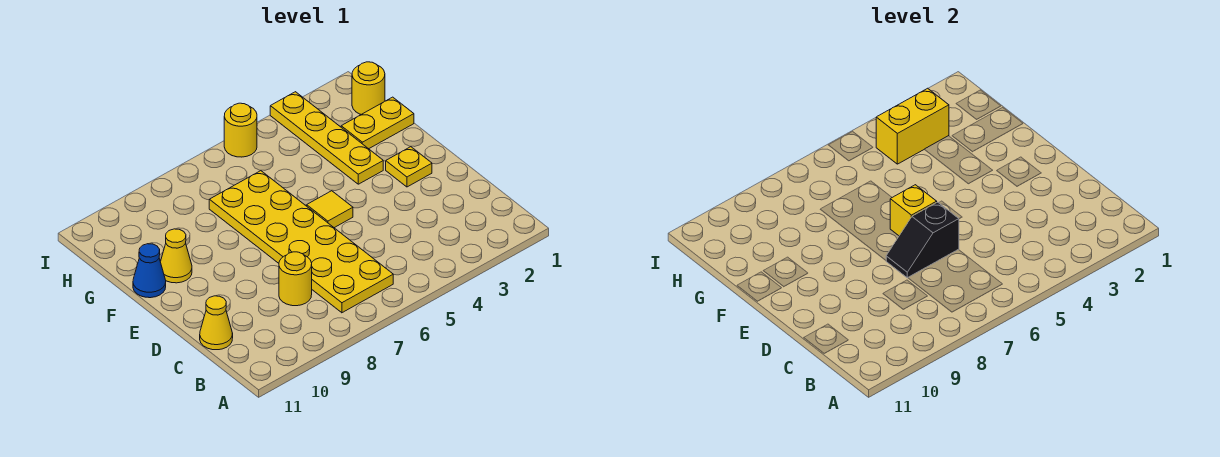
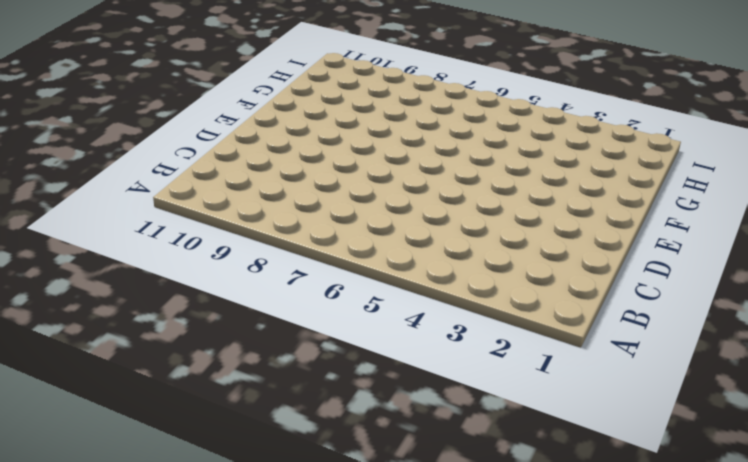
none -> yellow 2x6 plate [209,171,393,313]
none -> yellow 1x1 round brick [279,252,312,306]
none -> yellow 1x1 cone [200,296,233,350]

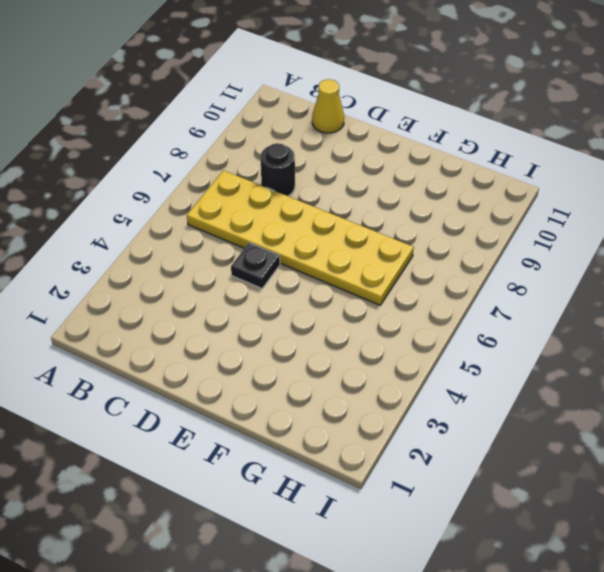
black 1x1 round brick [261,143,295,196] -> yellow 1x1 round brick [279,252,312,306]
black 1x1 plate [231,243,280,289] -> none
none -> yellow 1x1 plate [386,147,432,187]
none -> yellow 1x1 tile [307,191,353,228]
none -> yellow 1x4 plate [270,92,383,184]

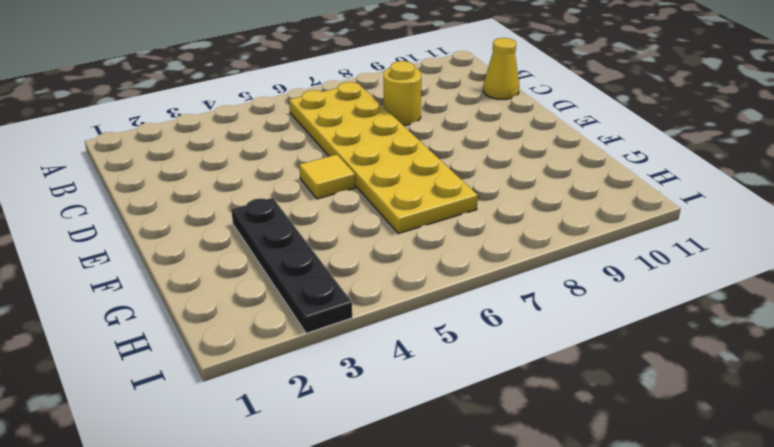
black 1x4 plate [231,198,352,333] -> yellow 1x4 plate [270,92,383,184]
none -> yellow 1x1 plate [386,147,432,187]
none -> yellow 1x1 cone [160,229,192,283]
none -> blue 1x1 cone [133,244,166,298]

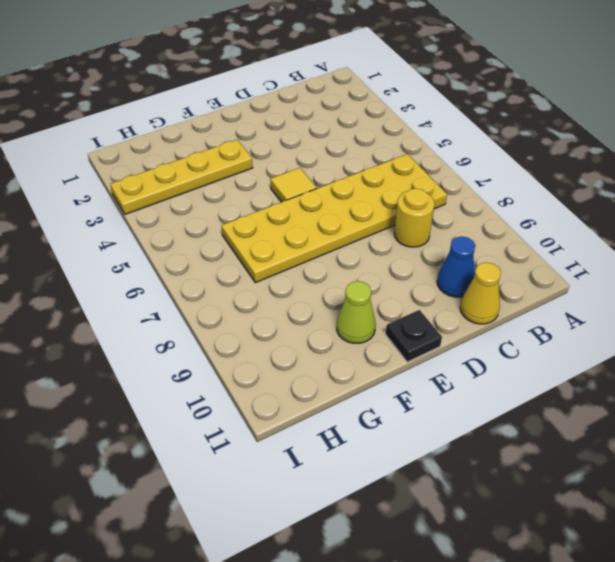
blue 1x1 cone [437,236,475,297] -> blue 1x1 cone moved to [133,244,166,298]
black 1x1 plate [386,310,442,362] -> none
lime 1x1 cone [337,281,376,343] -> yellow 1x1 cone [160,229,192,283]
none -> yellow 1x1 plate [386,147,432,187]
none -> yellow 1x2 plate [341,97,414,149]
none -> yellow 1x1 round brick [352,62,385,114]

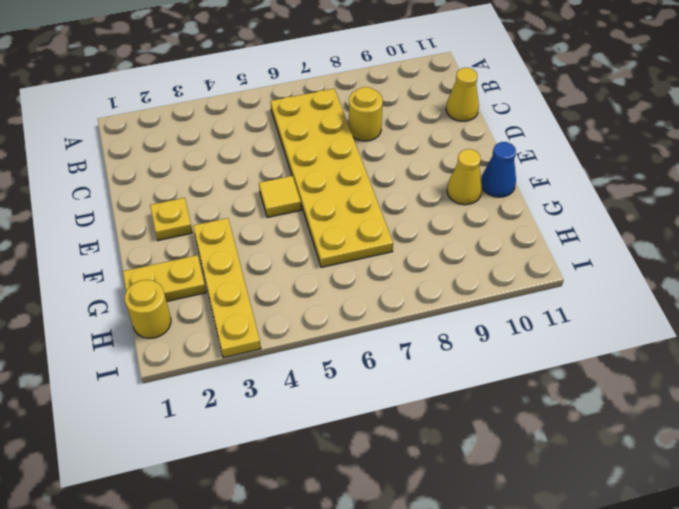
none -> yellow 1x1 round brick [224,103,257,157]
none -> black 1x2 slope [886,202,959,278]
none -> yellow 1x1 brick [890,185,937,236]

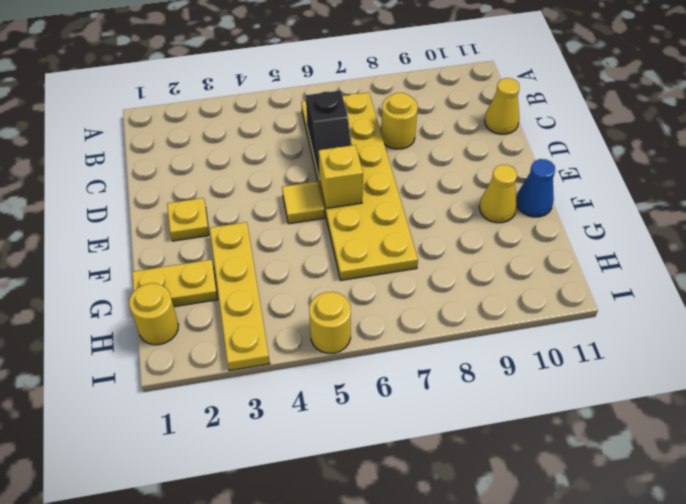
black 1x2 slope [306,90,352,179] -> black 1x2 slope turned to [886,202,959,278]
none -> yellow 1x2 brick [876,88,949,164]

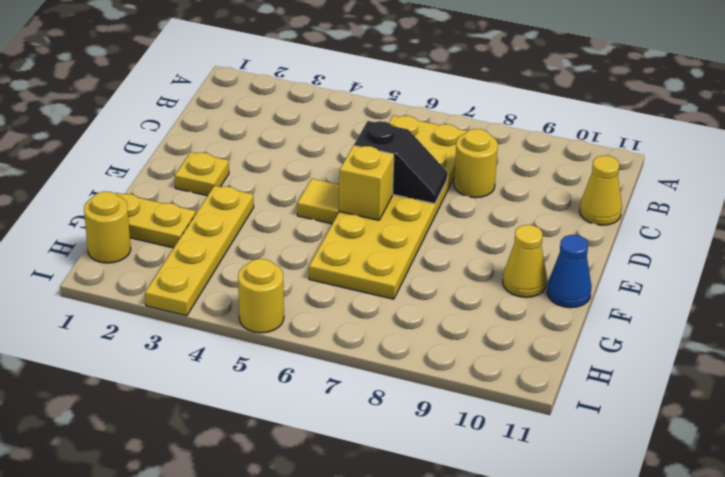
none -> yellow 1x2 brick [876,88,949,164]

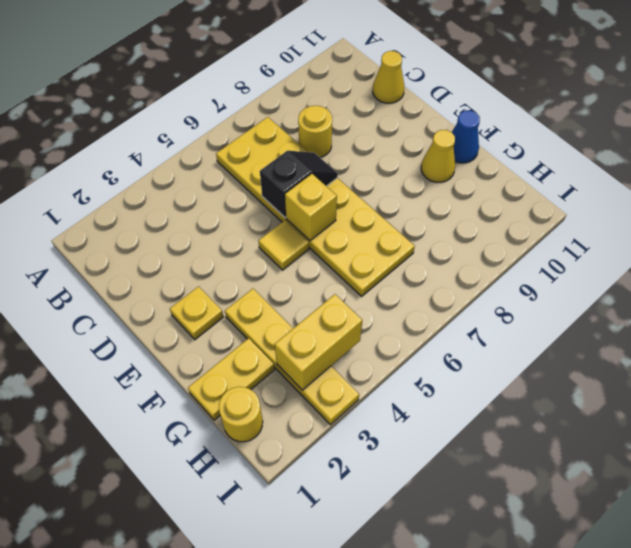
none -> yellow 1x1 round brick [224,103,257,157]

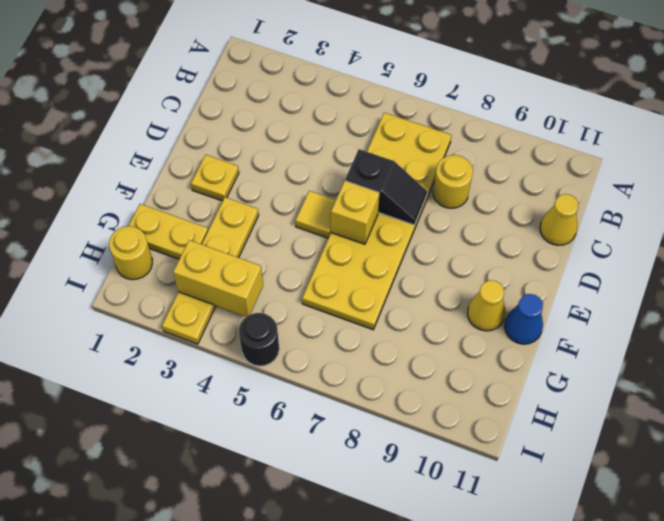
black 1x1 round brick [239,313,279,366] -> yellow 1x1 round brick [224,103,257,157]

